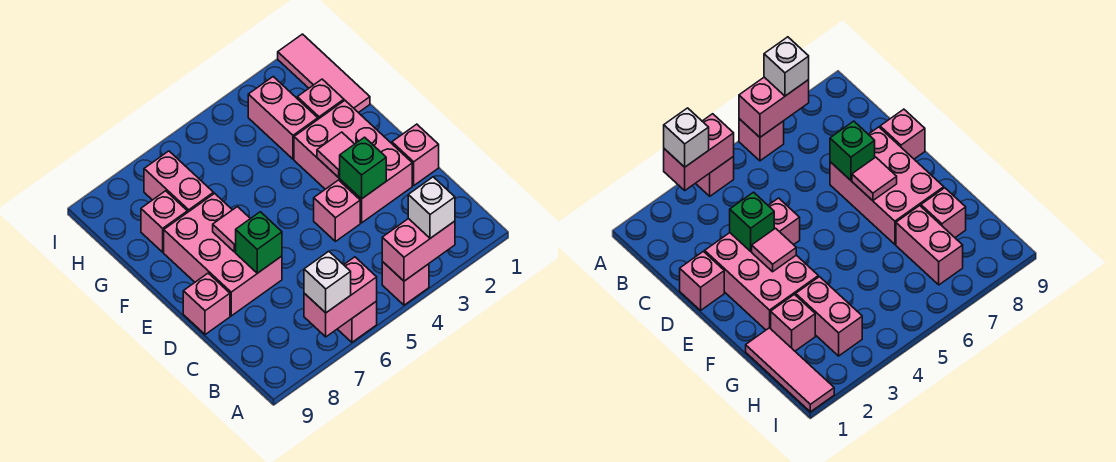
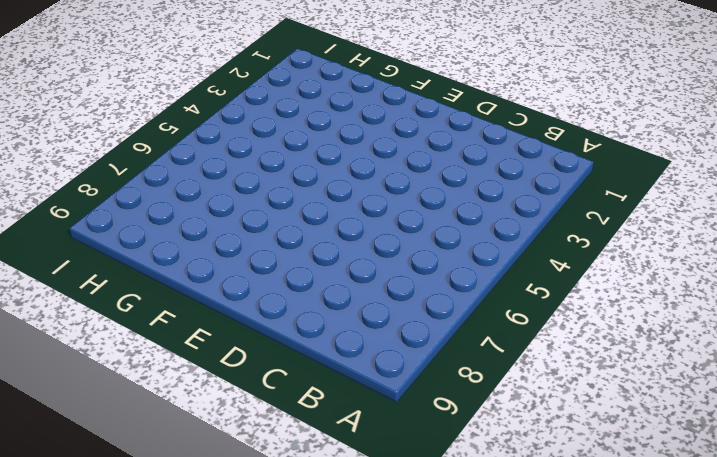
none -> pink 1x1 brick [382,262,429,305]
none -> pink 1x1 brick [338,301,377,342]
none -> pink 1x1 brick [392,124,439,185]

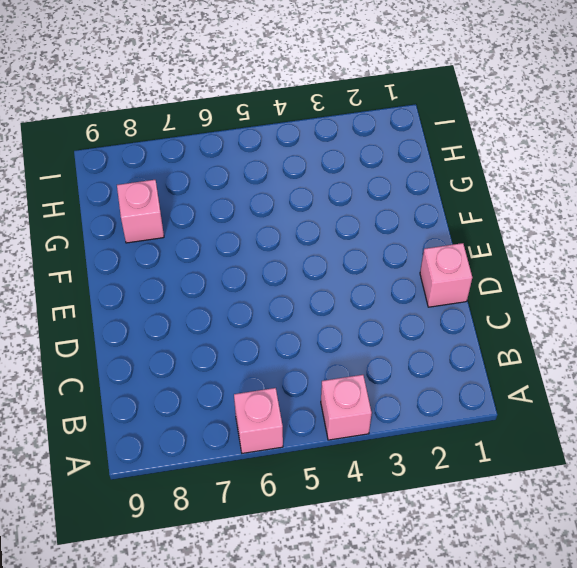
none -> pink 2x3 brick [294,101,412,223]
none -> pink 1x1 brick [314,180,360,241]
none -> pink 2x3 brick [164,193,282,316]

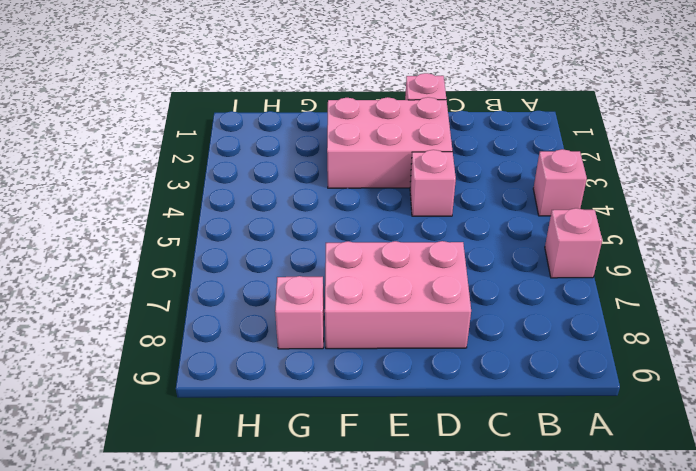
none -> pink 1x1 brick [183,273,230,335]
none -> pink 1x3 tile [278,34,370,113]
none -> pink 1x1 brick [297,79,344,119]

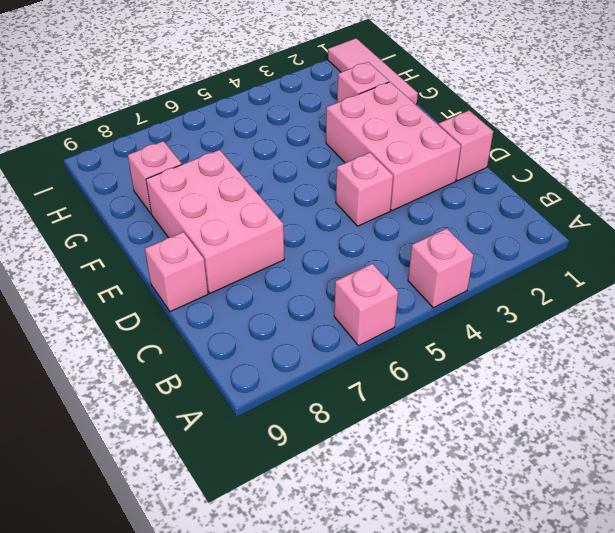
none -> pink 1x2 brick [248,77,318,159]
none -> pink 1x2 brick [144,151,214,213]
none -> pink 1x2 brick [382,218,455,281]

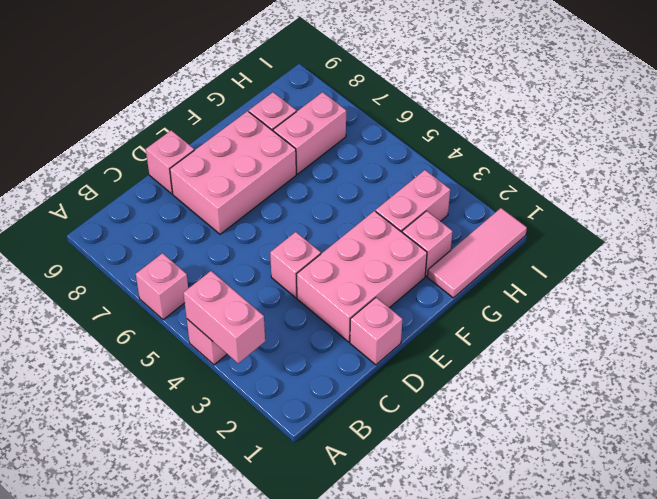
none -> pink 1x2 brick [304,257,377,337]
none -> green 1x1 brick [340,137,386,199]
none -> green 1x1 brick [236,212,282,273]

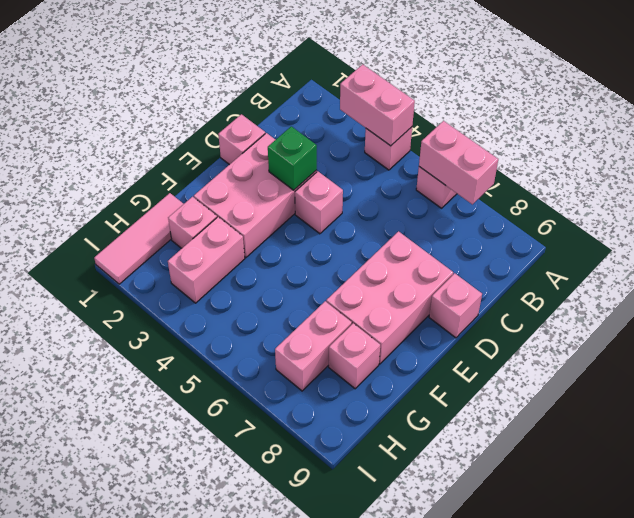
none -> green 1x1 brick [236,212,282,273]
none -> pink 1x1 tile [317,132,354,178]
none -> pink 1x1 tile [213,207,250,252]

